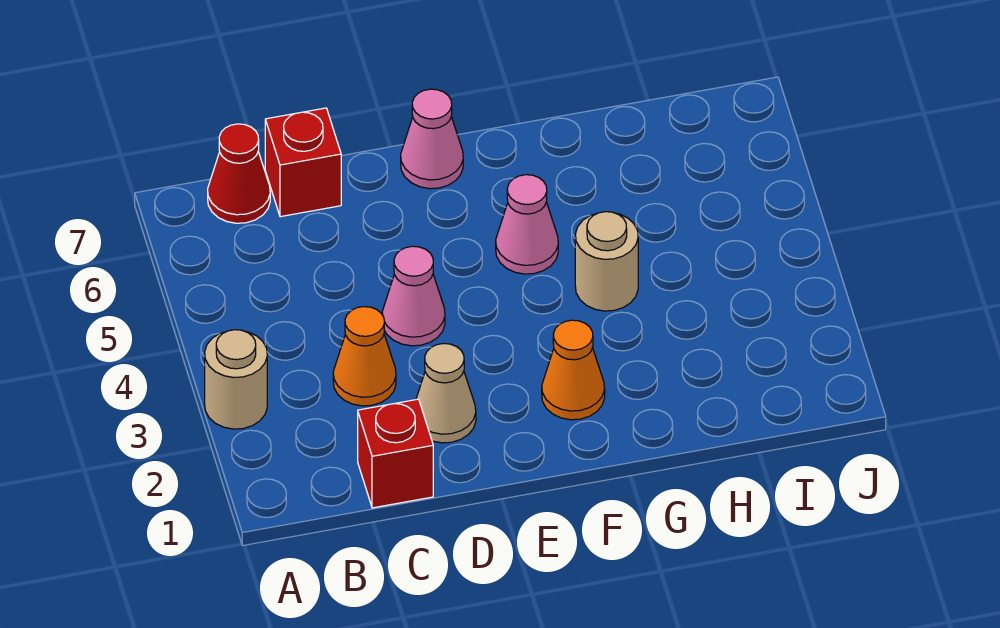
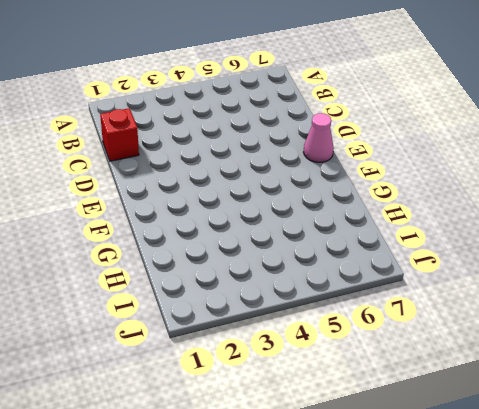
none -> tan 1x1 round brick [205,330,267,429]
none -> red 1x1 cone [208,124,270,223]

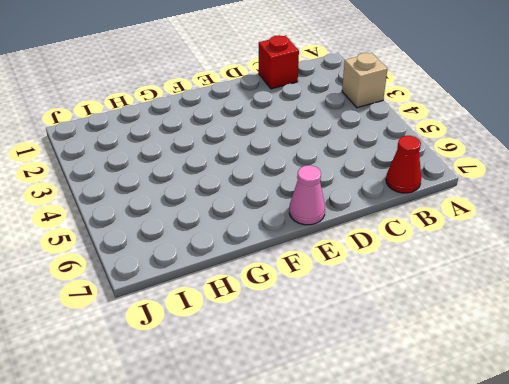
tan 1x1 brick [342,53,387,108] -> tan 1x1 round brick [205,330,267,429]
none -> orange 1x1 cone [333,307,396,406]
none -> red 1x1 brick [265,108,341,217]

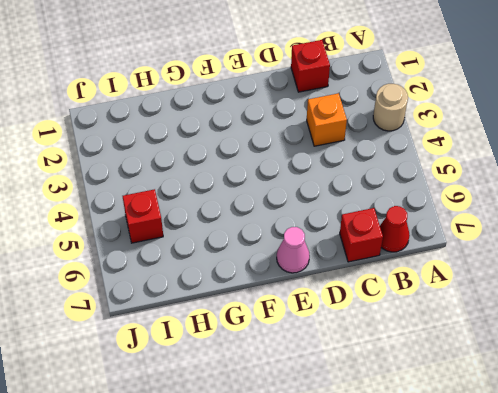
orange 1x1 brick [307,93,347,146] -> orange 1x1 cone [333,307,396,406]
red 1x1 brick [123,189,163,243] -> none
none -> tan 1x1 cone [416,343,476,443]
none -> pink 1x1 cone [382,246,445,346]

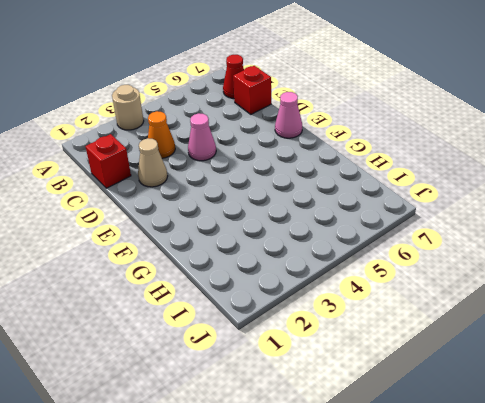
none -> orange 1x1 cone [542,320,605,420]
none -> pink 1x1 cone [496,175,558,274]

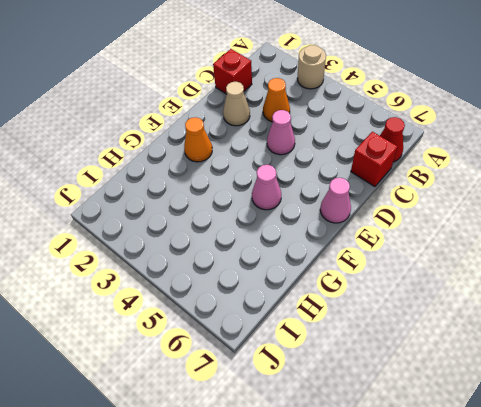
none -> tan 1x1 round brick [575,212,638,311]

